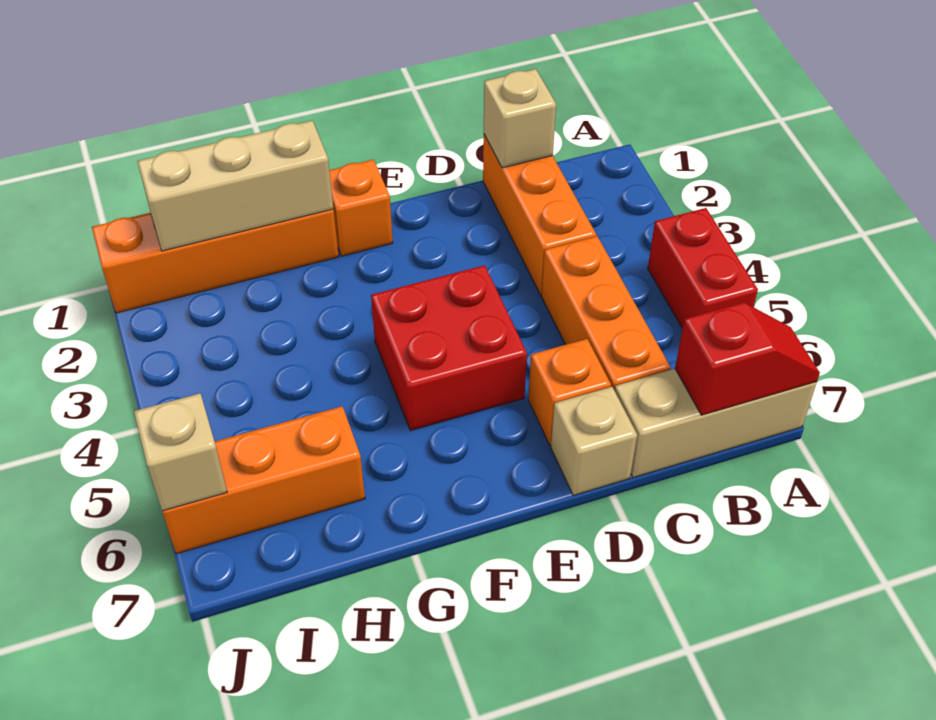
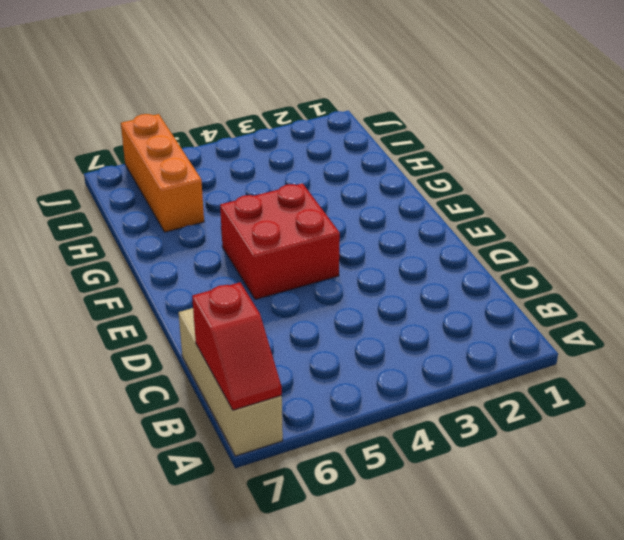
none -> red 1x2 brick [648,208,758,328]
none -> orange 1x3 brick [483,135,596,295]
none -> orange 1x3 brick [541,236,671,391]

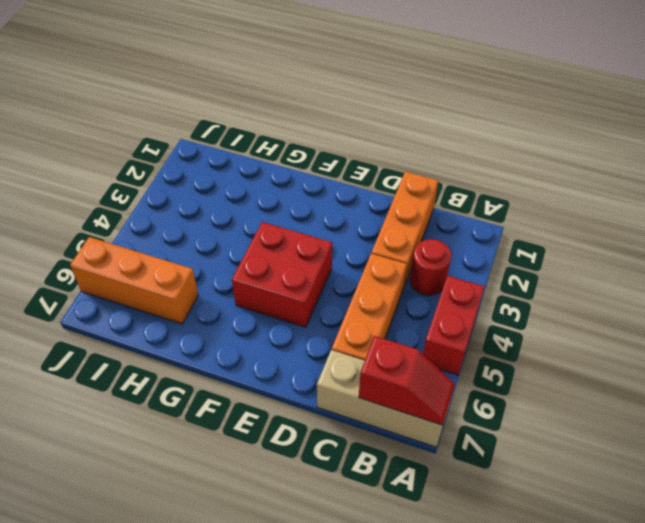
red 1x1 round brick [410,239,451,296] -> none
none -> orange 1x1 brick [528,339,611,445]
none -> tan 1x1 brick [551,387,637,496]
none -> orange 1x1 brick [329,160,393,256]

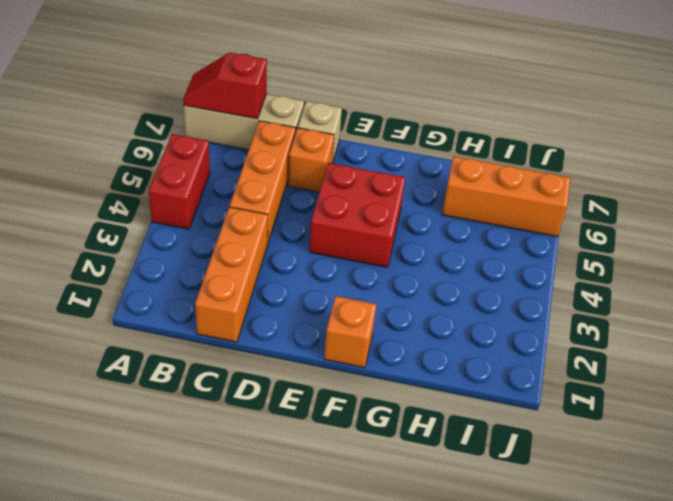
none -> orange 1x4 brick [92,209,339,313]
none -> tan 1x1 brick [484,69,556,168]
none -> tan 1x3 brick [138,121,333,251]

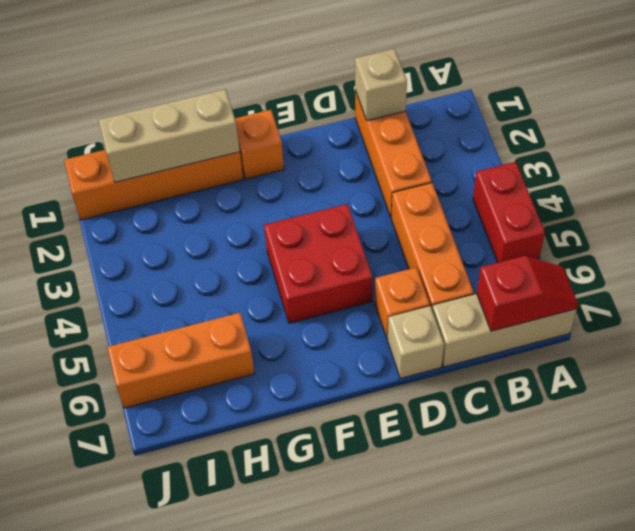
none -> tan 1x1 brick [134,394,227,511]

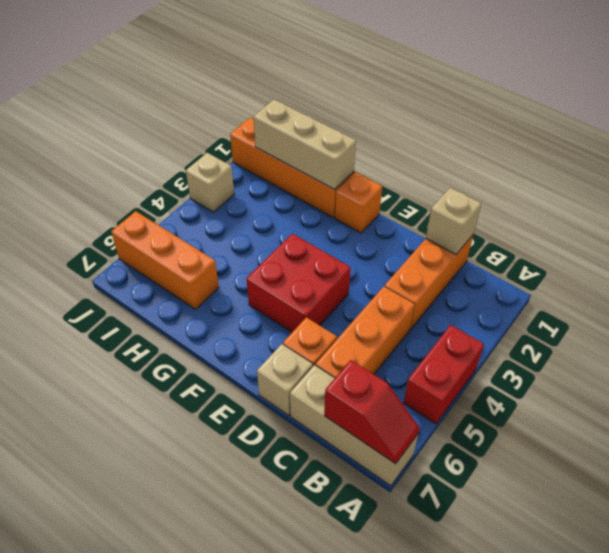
tan 1x1 brick [186,153,234,212] -> tan 1x1 brick moved to [134,394,227,511]

